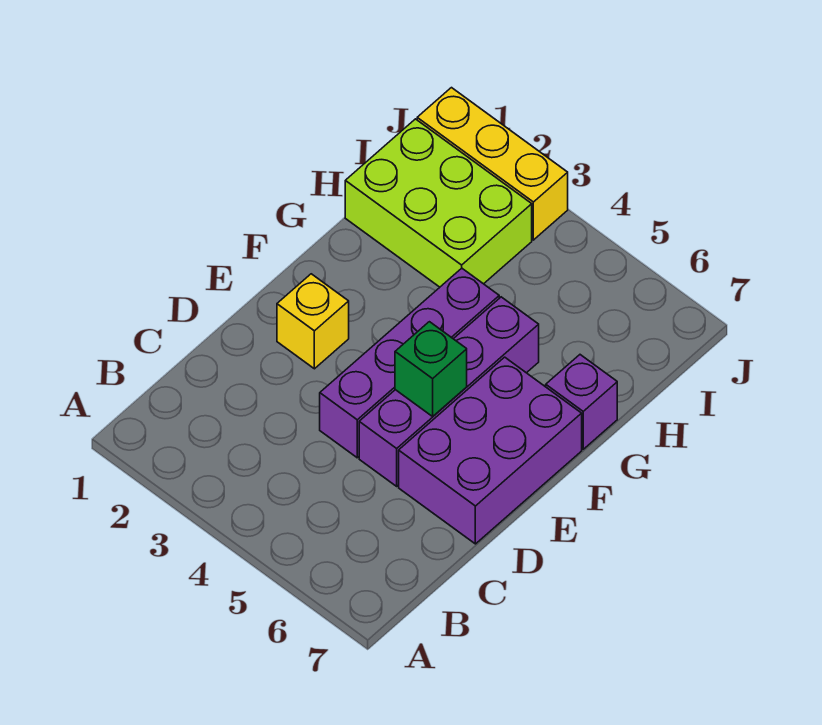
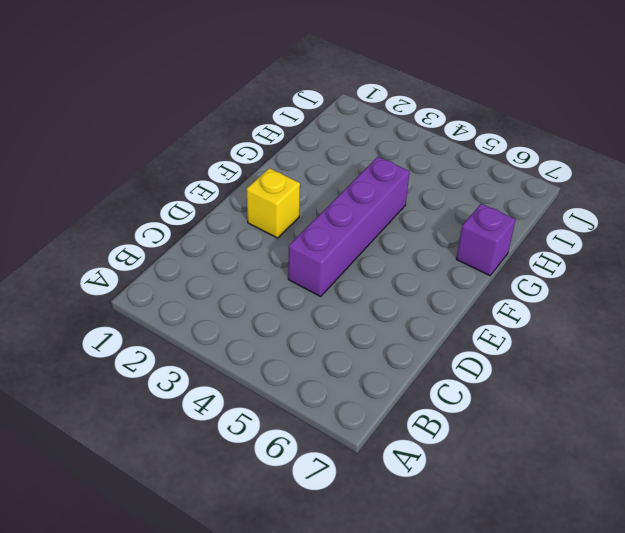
none -> purple 1x4 brick [359,297,539,486]
none -> purple 2x3 brick [399,357,582,544]

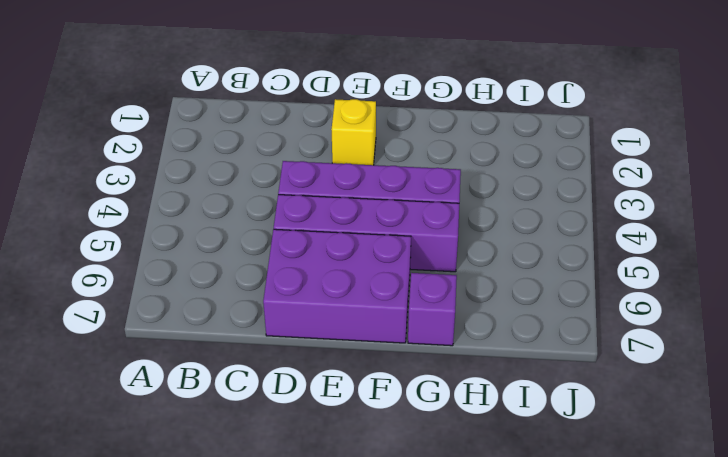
none -> lime 2x3 brick [345,119,532,287]
none -> yellow 1x3 brick [417,88,568,240]

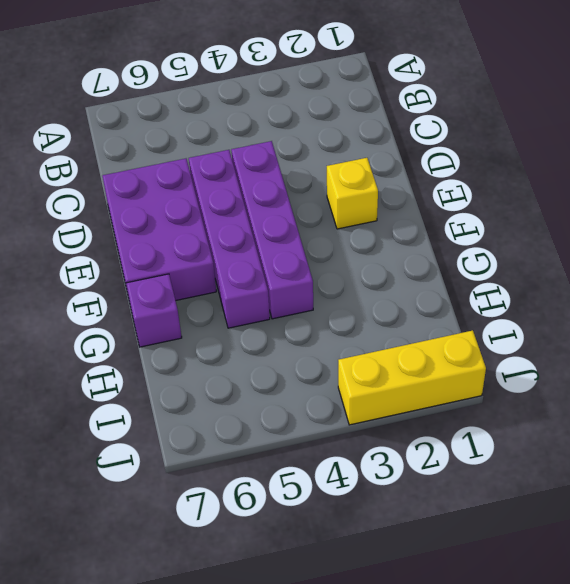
none -> lime 2x3 brick [345,119,532,287]
none -> green 1x1 brick [395,322,467,416]

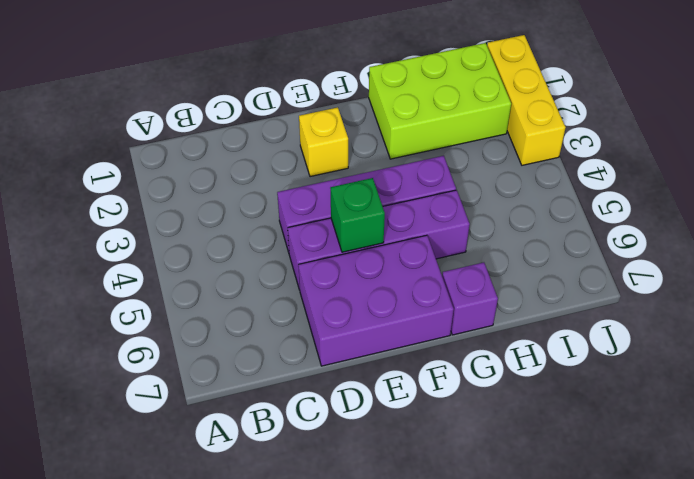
lime 2x3 brick [369,43,511,159] -> lime 2x3 brick turned to [345,119,532,287]

